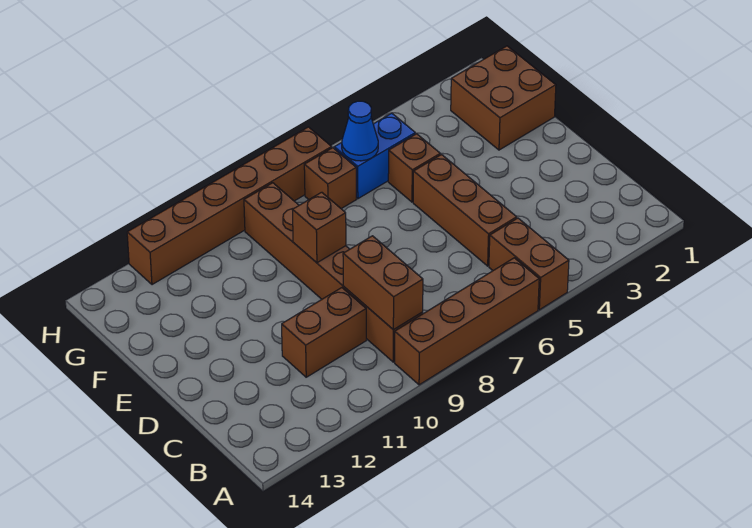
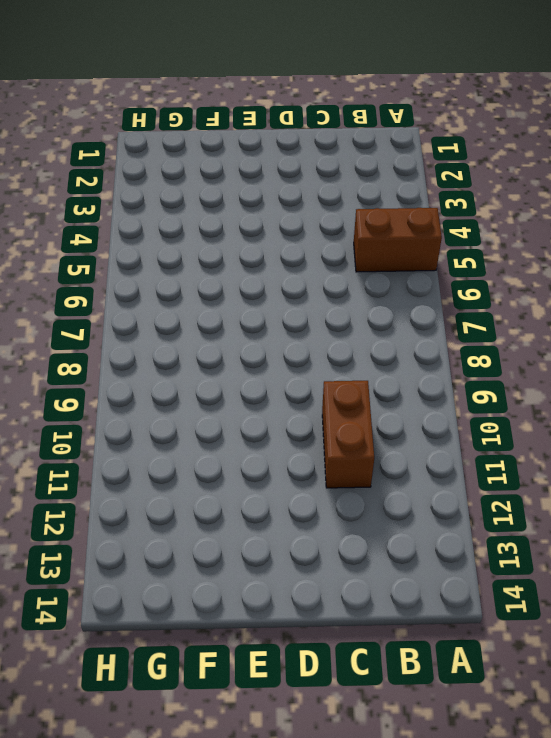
none -> brown 1x4 brick [395,258,539,385]
none -> brown 1x6 brick [244,183,423,362]
none -> brown 1x3 brick [413,155,517,266]

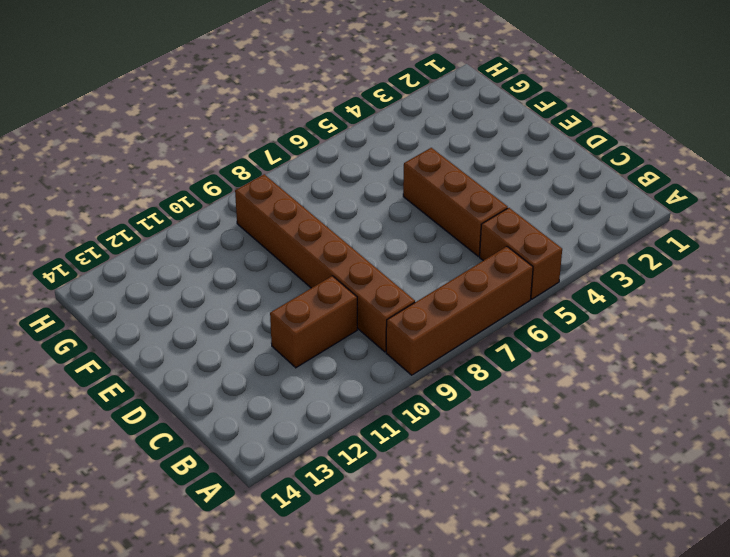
none -> brown 2x2 brick [451,46,556,150]
none -> brown 1x1 brick [388,134,440,202]
none -> blue 1x2 brick [334,113,415,199]

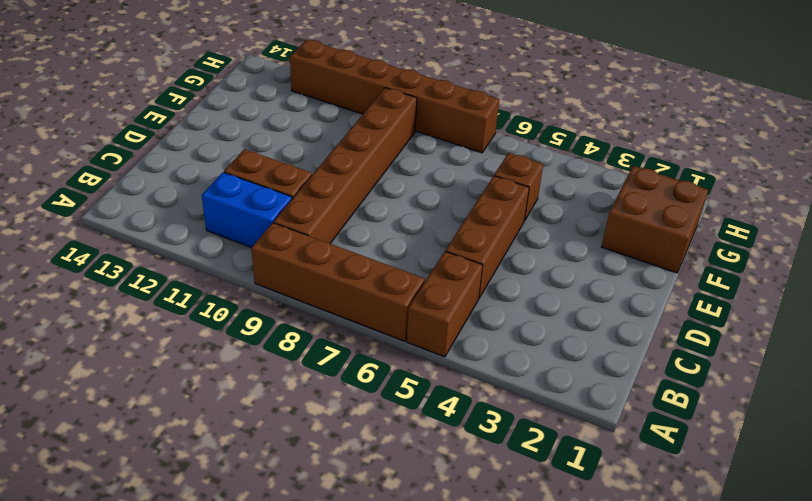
blue 1x2 brick [202,172,292,248] -> blue 1x2 brick moved to [334,113,415,199]
none -> brown 1x1 brick [304,148,356,209]
none -> brown 1x2 brick [343,236,423,330]
none -> brown 1x1 brick [293,192,346,263]

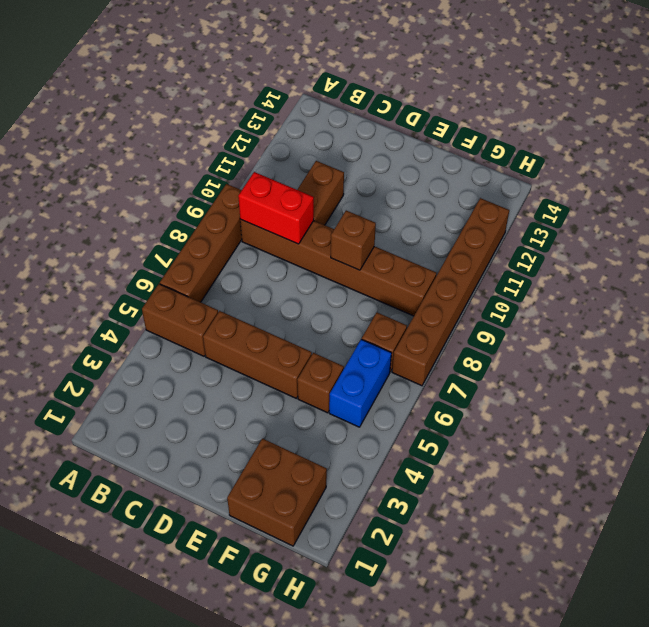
red 1x2 brick [238,172,314,244] -> brown 1x2 brick [343,236,423,330]
none -> blue 1x1 cone [342,101,378,161]

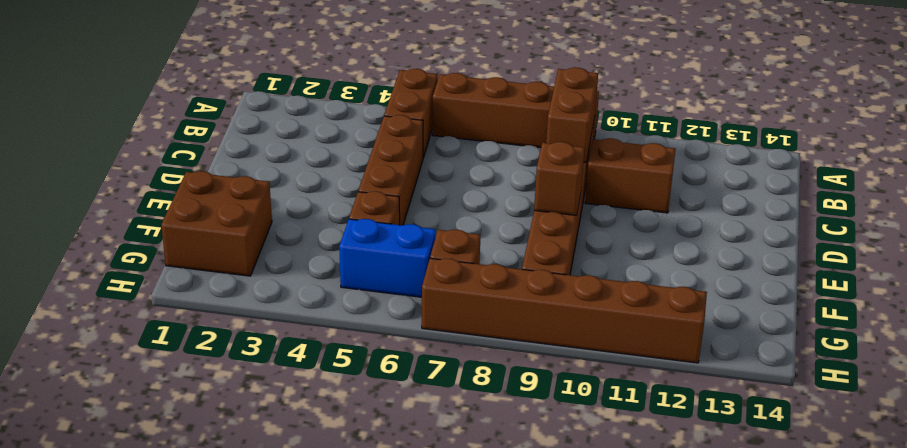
none -> blue 1x1 cone [342,101,378,161]

